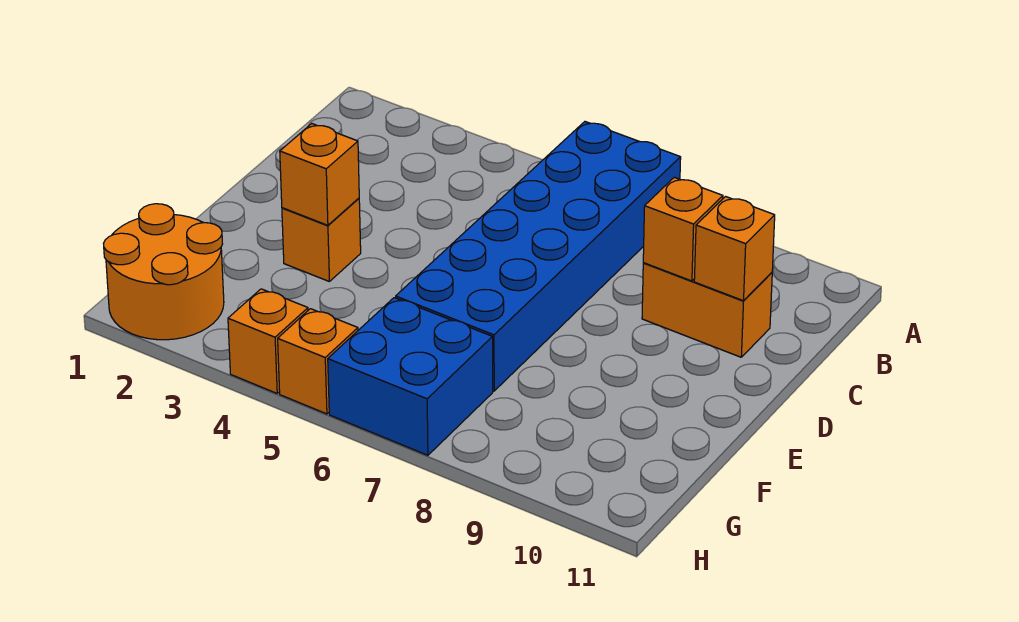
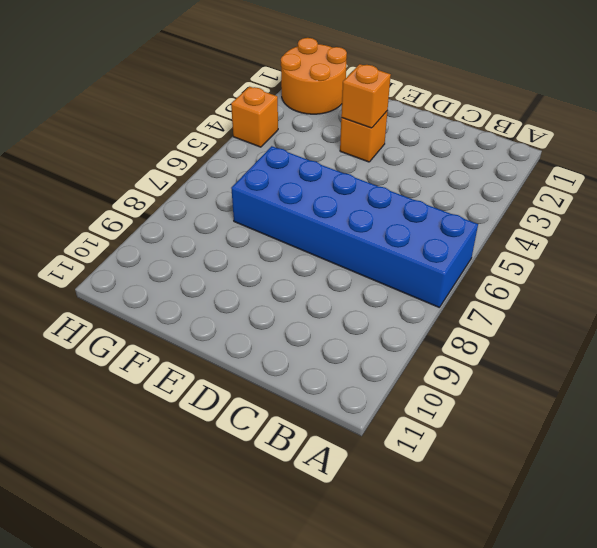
none -> orange 1x2 brick [642,263,772,357]
none -> blue 2x2 brick [328,298,493,455]

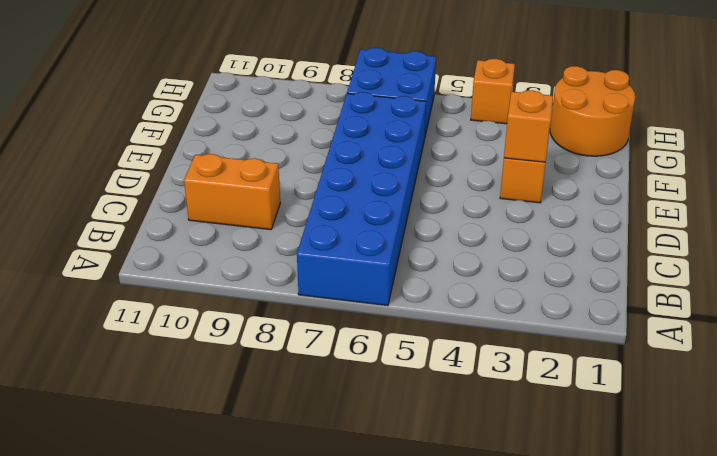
none -> orange 1x1 brick [278,309,358,414]
none -> orange 1x1 brick [643,177,723,281]

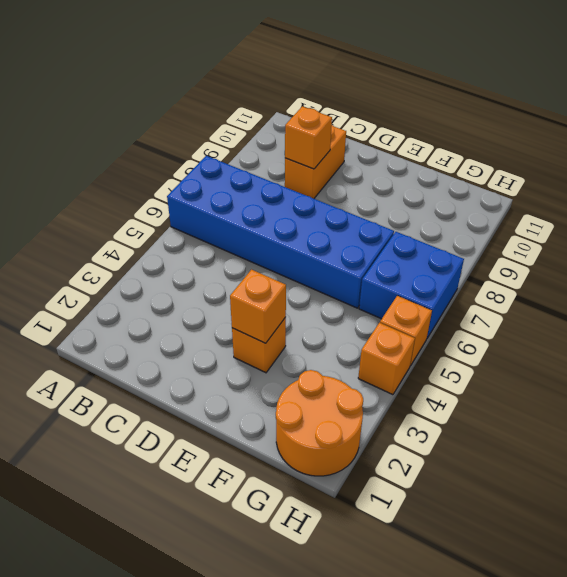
none -> orange 1x1 brick [694,197,775,301]

